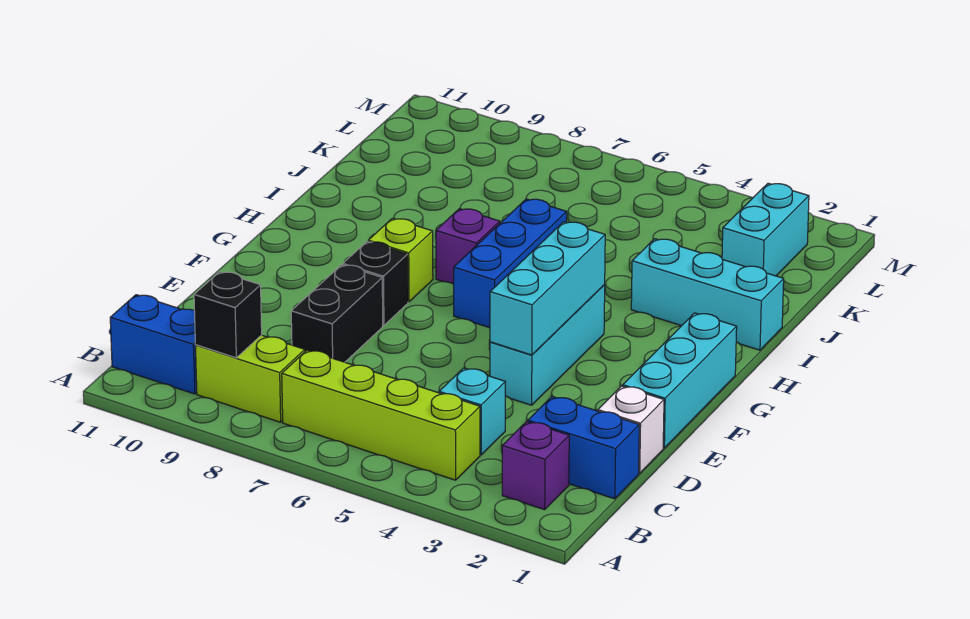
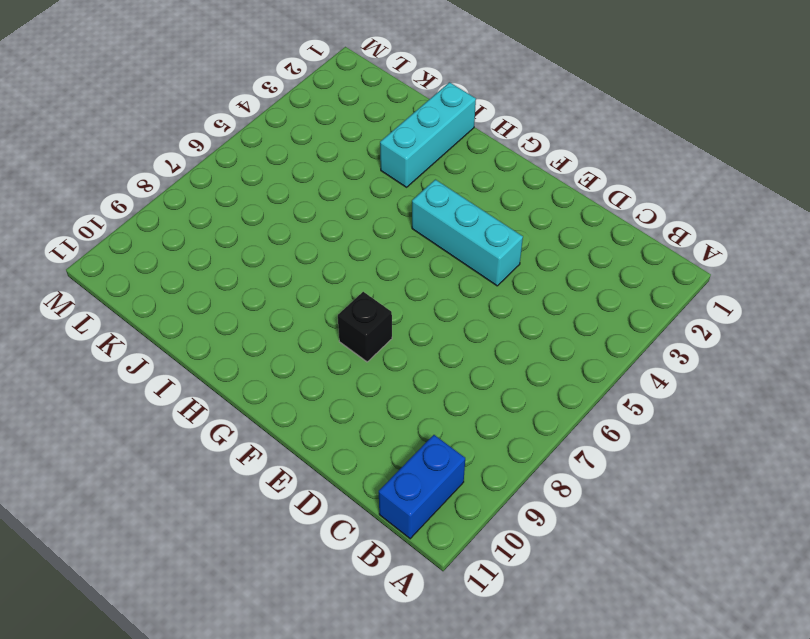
none -> purple 1x1 brick [502,422,569,510]
none -> lime 1x4 brick [282,350,480,480]
none -> lime 1x2 brick [195,335,305,422]

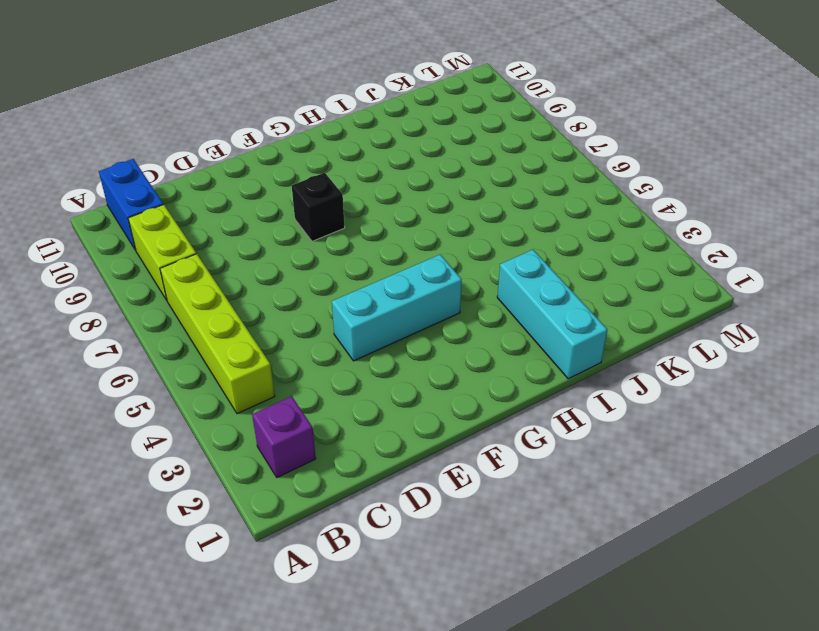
none -> blue 1x2 brick [528,397,639,499]
none -> cyan 1x1 brick [439,368,505,455]
none -> white 1x1 brick [598,386,664,473]

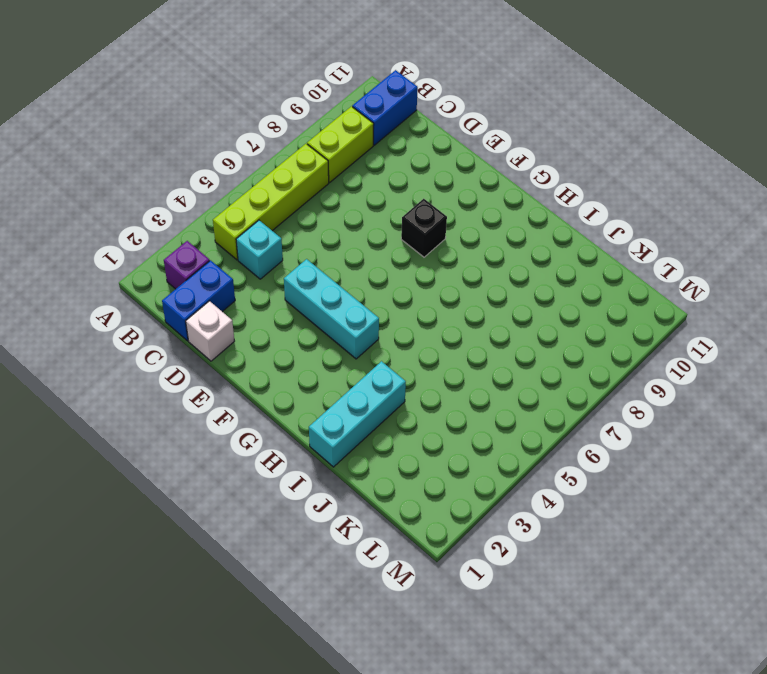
none -> black 1x2 brick [291,265,383,362]
none -> cyan 1x3 brick [623,313,737,448]
none -> blue 1x3 brick [454,199,567,328]

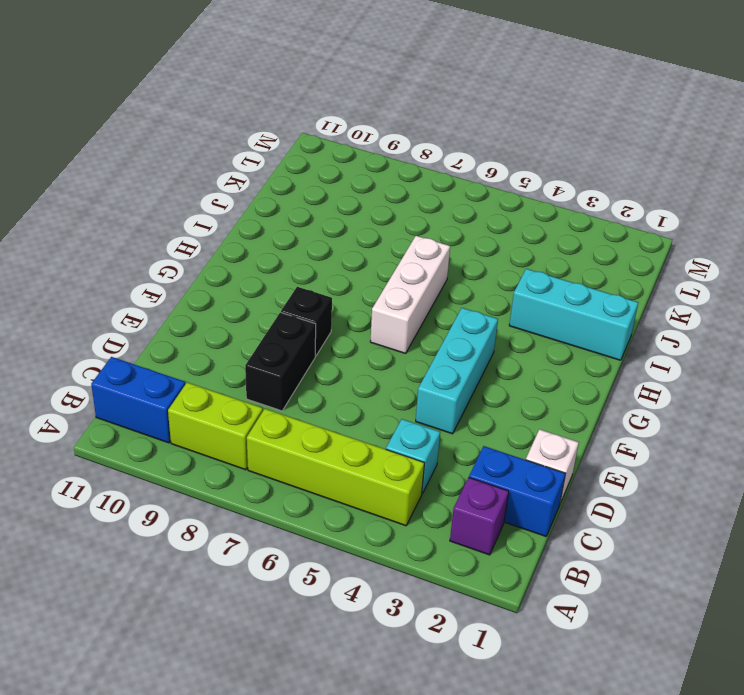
white 1x3 brick [370,236,450,354] -> blue 1x3 brick [454,199,567,328]
none -> cyan 1x3 brick [623,313,737,448]
none -> lime 1x1 brick [368,218,433,302]
none -> purple 1x1 brick [436,209,500,284]

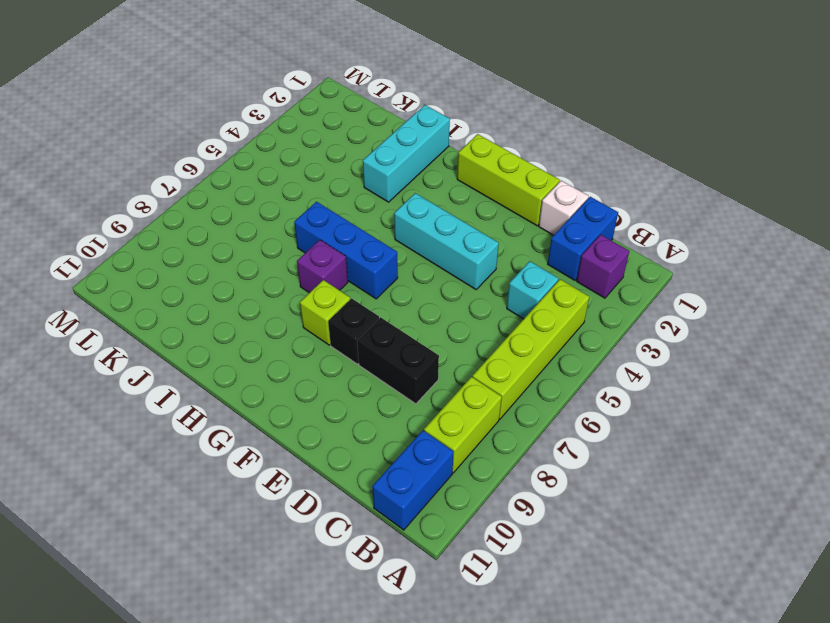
lime 1x3 brick [457,134,560,226] -> cyan 1x3 brick [623,313,737,448]
none -> cyan 1x2 brick [722,183,809,276]
none -> black 1x1 brick [194,272,262,358]
none -> cyan 1x3 brick [490,222,605,355]

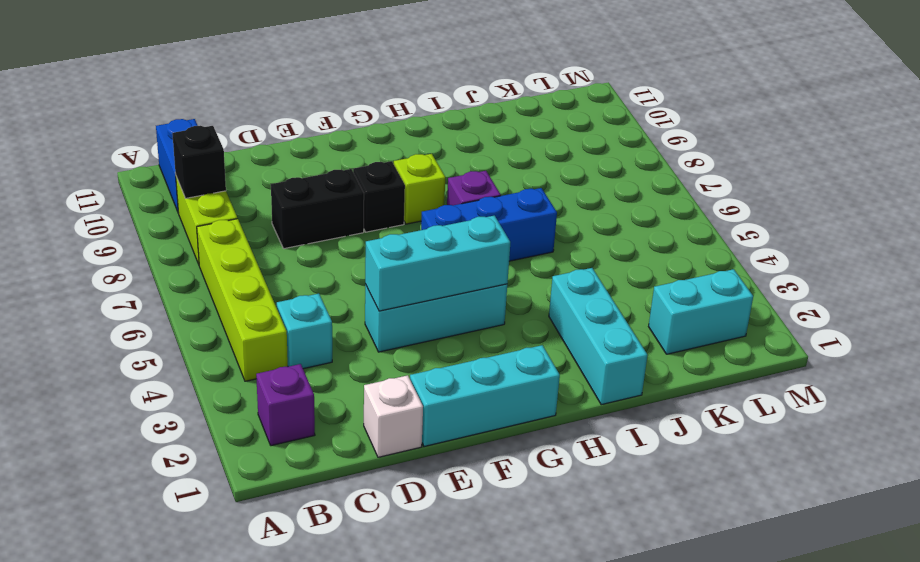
none -> blue 1x2 brick [528,397,639,499]

